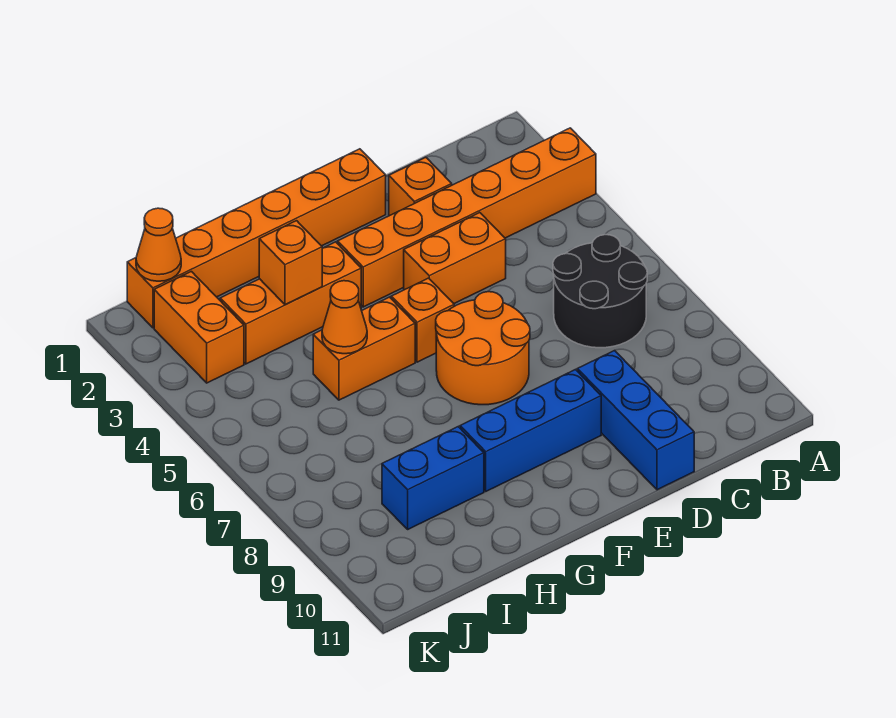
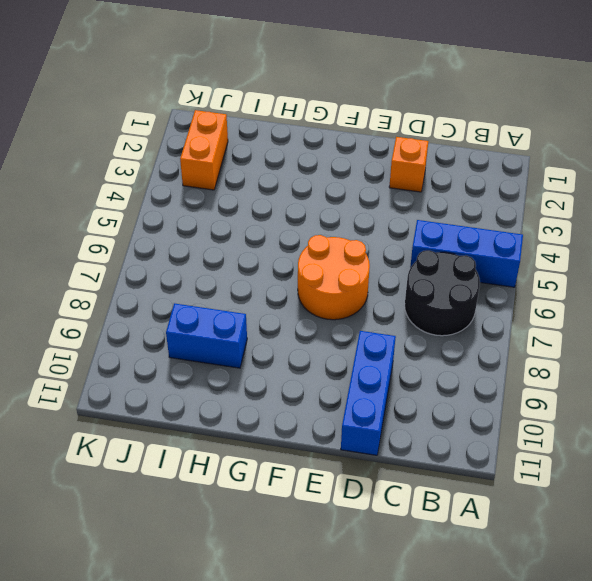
blue 1x3 brick [410,220,523,287] -> blue 1x3 brick moved to [460,369,601,491]
none -> orange 1x6 brick [338,128,596,307]
none -> orange 1x2 brick [404,213,506,304]
none -> orange 1x6 brick [127,149,386,328]

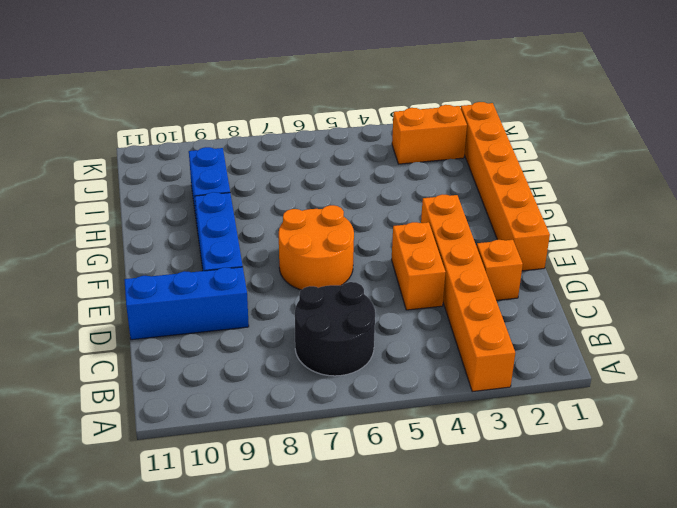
none -> orange 1x1 brick [391,278,454,362]
none -> orange 1x3 brick [220,242,361,364]
none -> orange 1x2 brick [313,297,415,400]

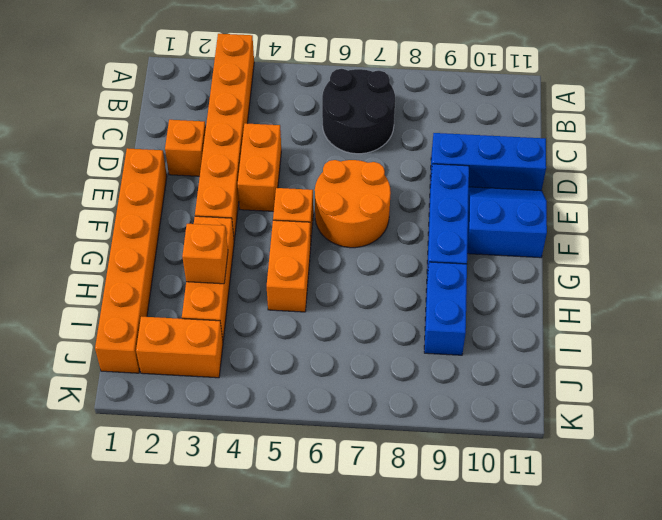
blue 2x2 slope [467,187,547,258] -> none
none -> orange 1x1 cone [322,281,367,354]
none -> orange 1x1 cone [136,208,181,281]

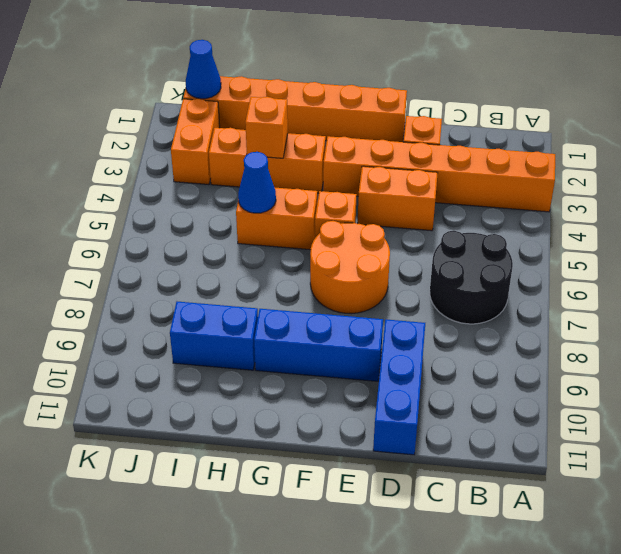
blue 1x1 cone [238,152,276,213] -> orange 1x1 cone [322,281,367,354]
blue 1x1 cone [186,40,221,99] -> orange 1x1 cone [136,208,181,281]

